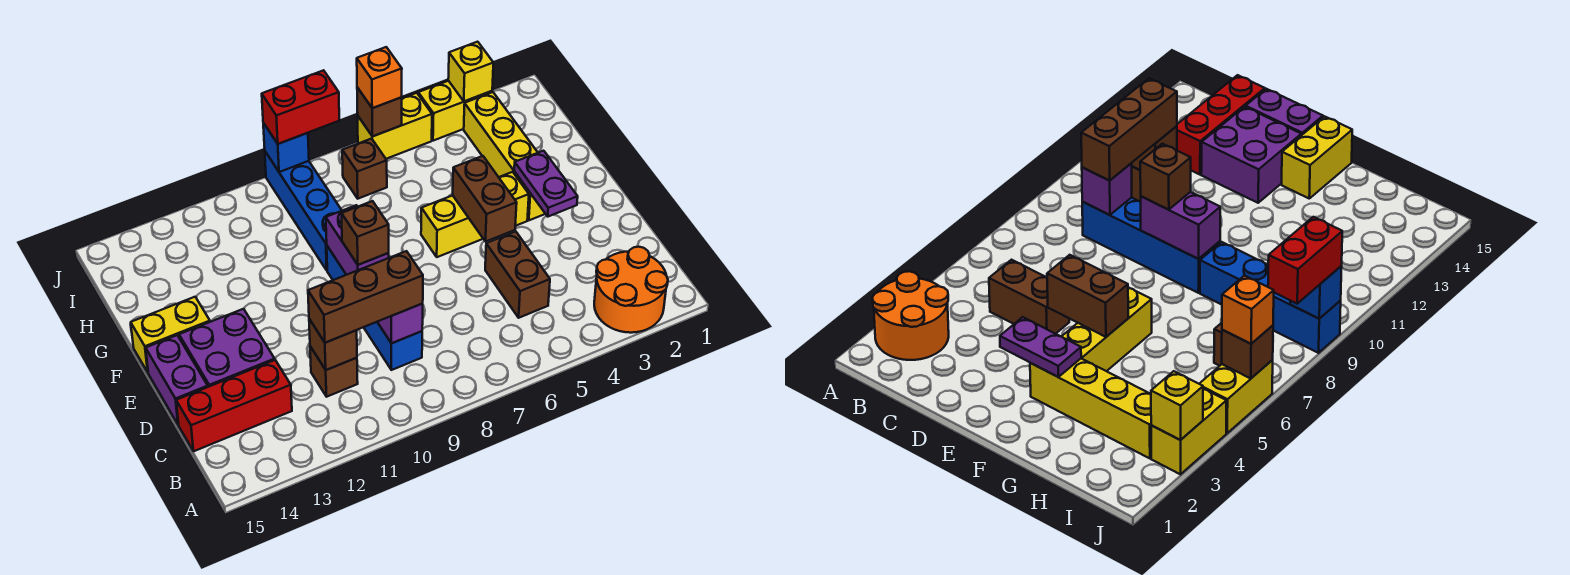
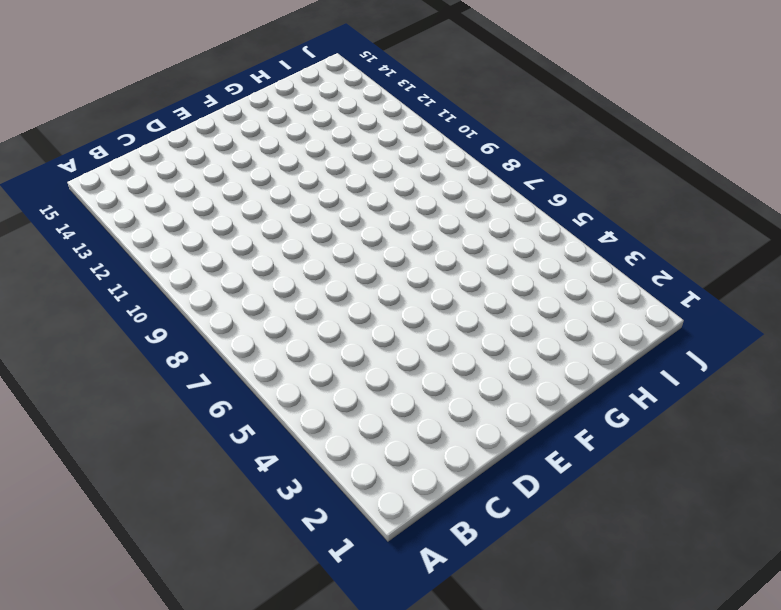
none -> orange 2x2 round brick [594,247,668,333]
none -> brown 1x2 brick [485,232,550,318]
none -> blue 1x4 brick [327,246,422,370]

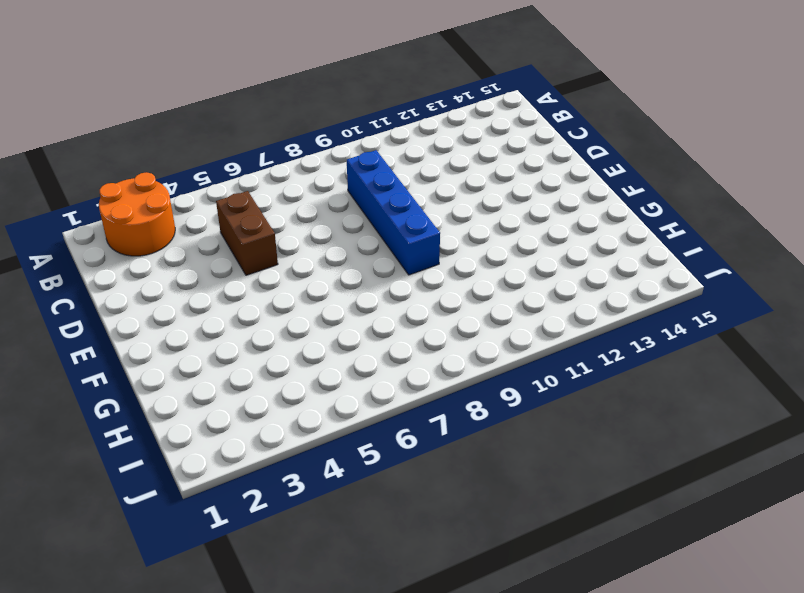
none -> brown 1x1 brick [310,346,358,397]
none -> red 1x3 brick [176,360,292,451]
none -> purple 2x2 brick [179,309,275,387]

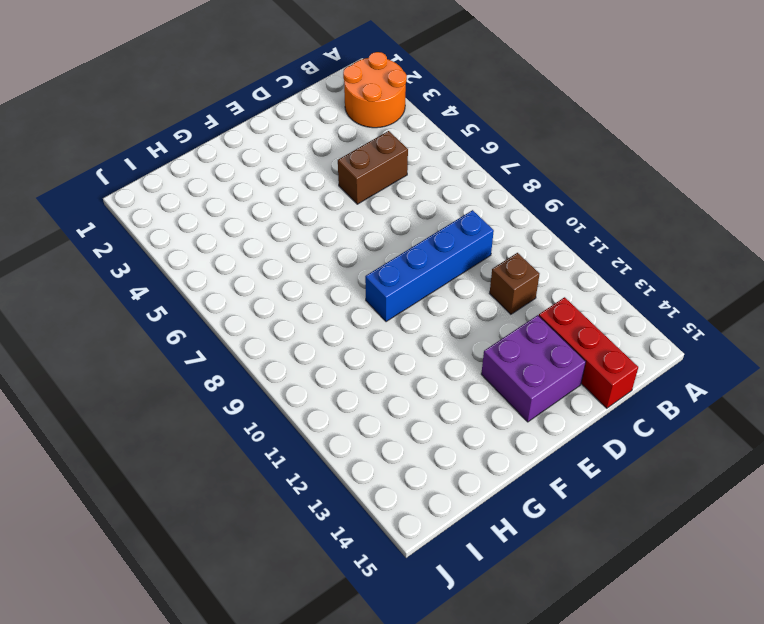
none -> purple 1x2 brick [146,335,208,425]
none -> yellow 1x4 brick [464,92,545,220]
none -> yellow 1x3 brick [421,172,529,257]

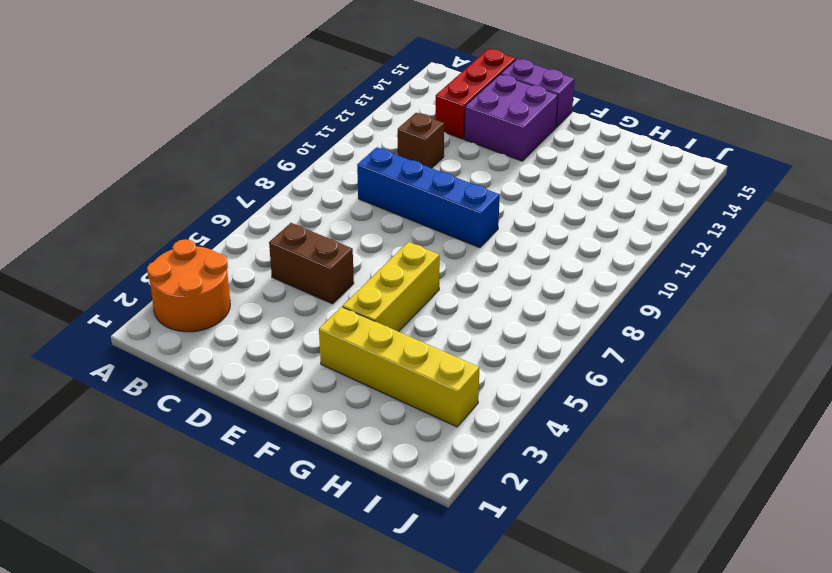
none -> yellow 1x2 brick [131,297,210,372]
none -> blue 1x4 brick [265,152,342,270]
none -> brown 1x1 brick [342,139,387,199]

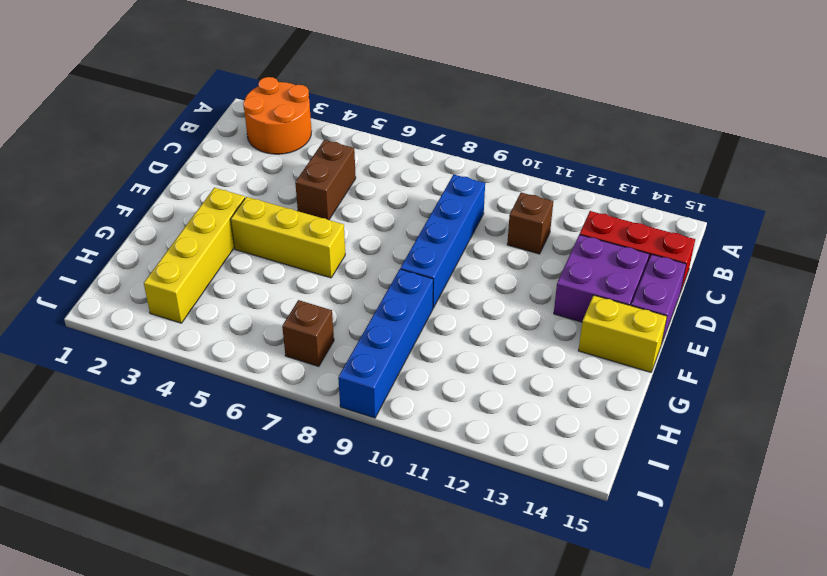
none -> yellow 1x2 brick [418,81,492,141]
none -> yellow 1x2 brick [358,93,432,159]
none -> purple 1x1 brick [378,304,423,343]

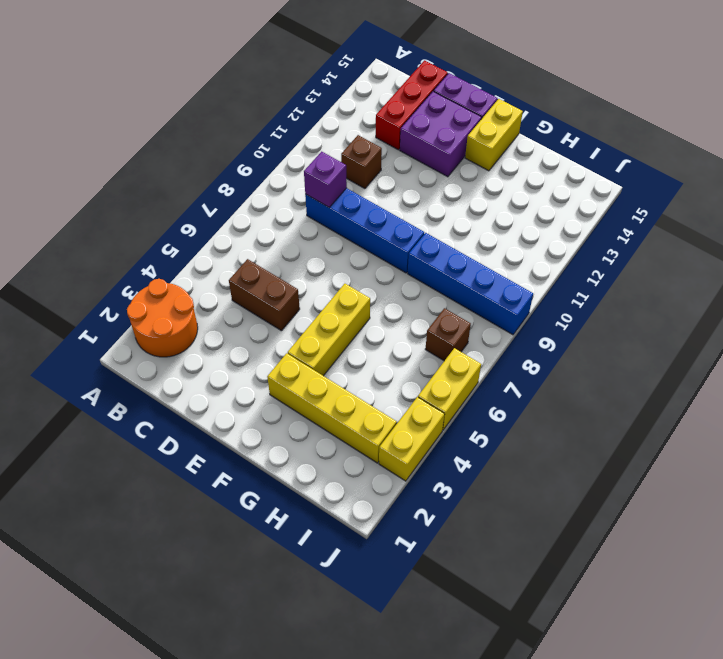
none -> brown 1x1 brick [309,319,357,370]
none -> purple 1x2 plate [514,151,578,217]
none -> brown 1x2 brick [453,156,517,242]

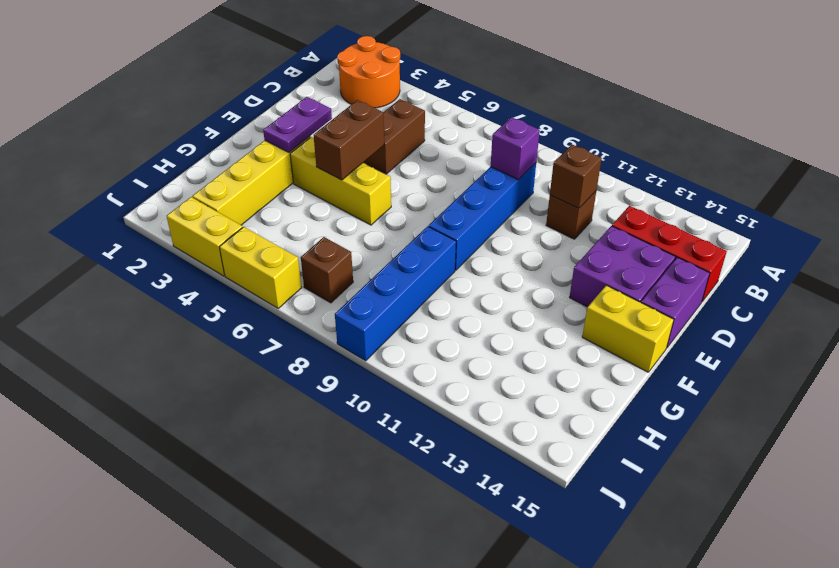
none -> purple 1x2 brick [326,205,389,275]
none -> yellow 1x1 brick [448,42,493,101]
none -> brown 1x1 brick [357,87,402,136]

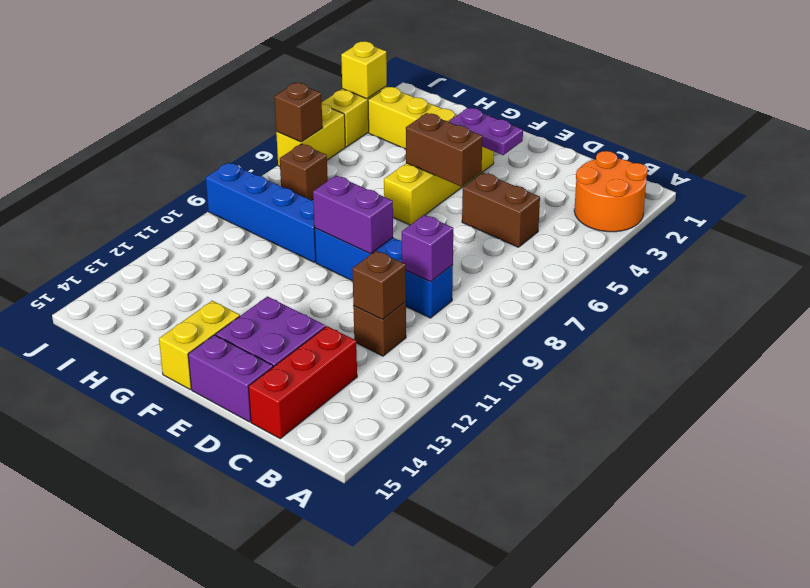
none -> blue 1x1 brick [263,123,309,172]
none -> brown 1x3 brick [308,251,423,343]
none -> brown 1x1 brick [341,201,389,265]

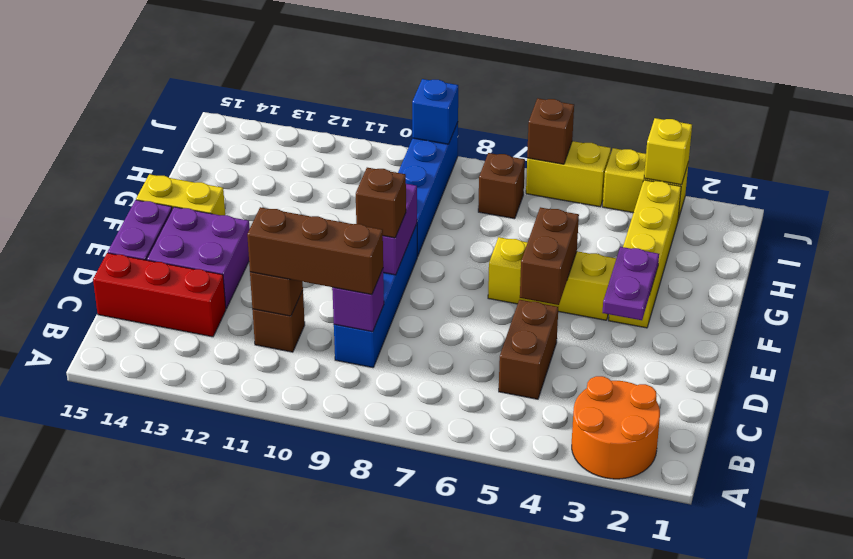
none -> orange 1x1 brick [357,47,402,108]
none -> red 1x2 brick [262,70,339,144]

